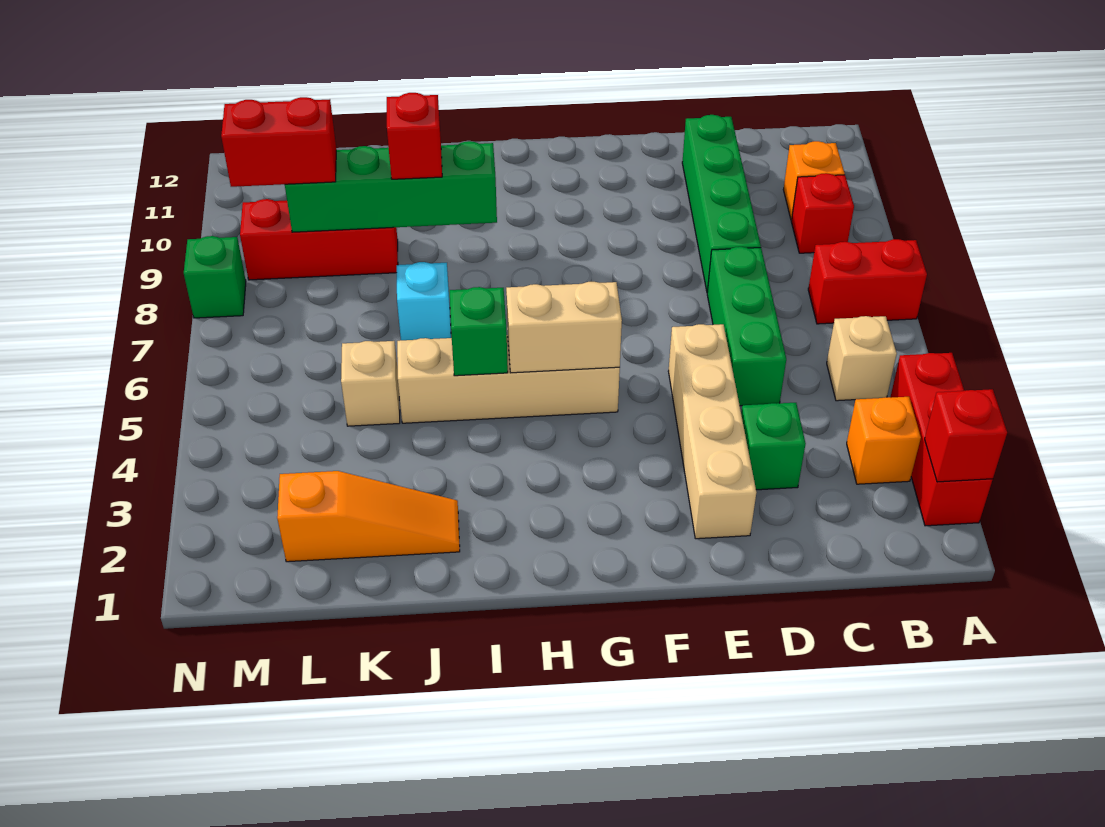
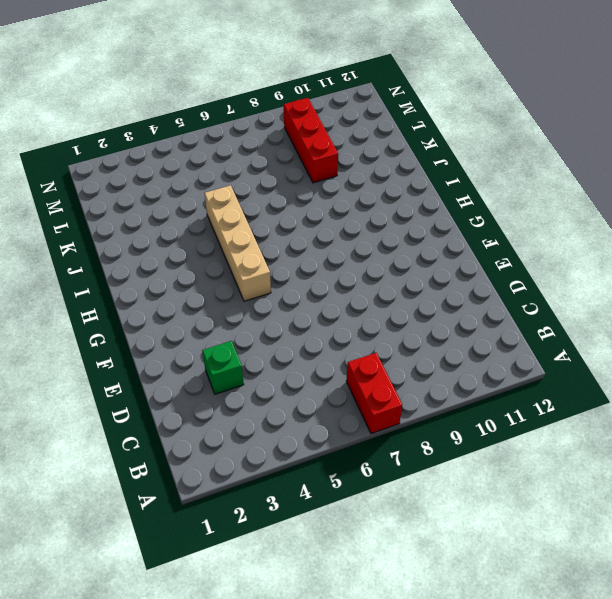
none -> red 1x3 brick [890,353,993,526]
none -> orange 1x1 brick [847,397,921,484]
none -> tan 1x1 brick [827,316,897,401]

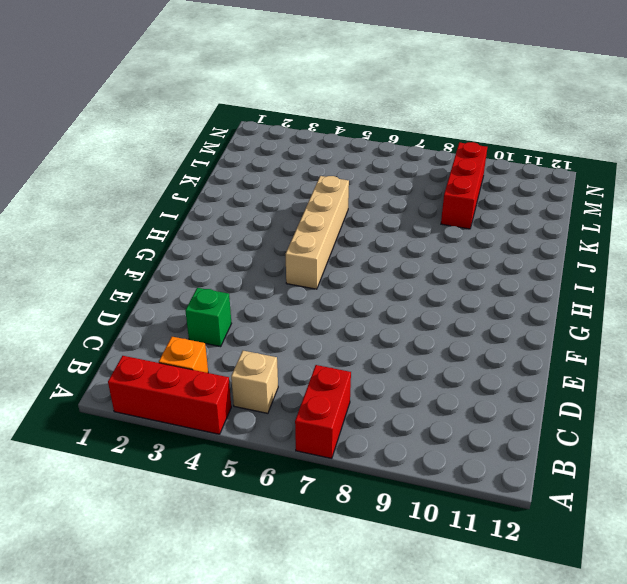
none -> red 1x1 brick [791,173,854,253]
none -> orange 1x1 brick [783,141,845,220]
none -> green 1x3 brick [707,247,786,406]

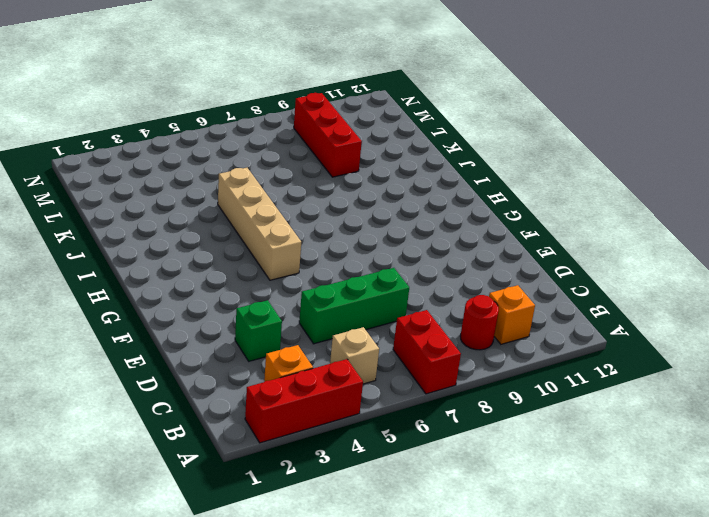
red 1x1 round brick [460,295,499,350] -> red 1x1 brick [791,173,854,253]
none -> green 1x4 brick [682,115,761,292]
none -> tan 1x4 brick [668,324,756,539]
none -> orange 1x3 slope [277,471,460,562]

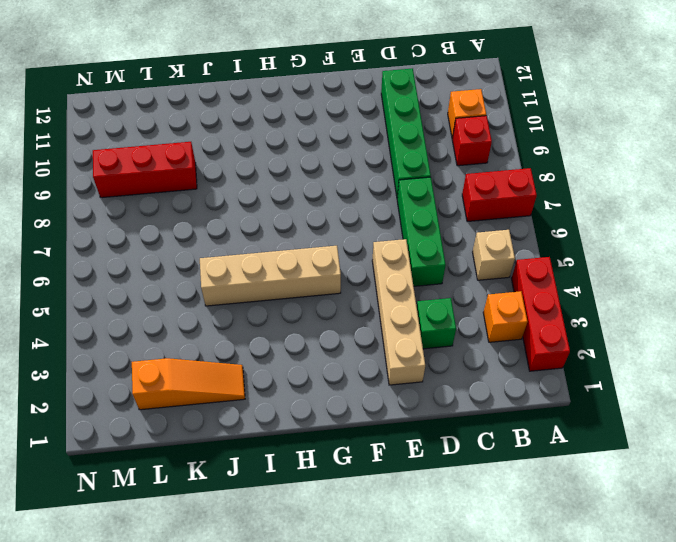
none -> cyan 1x1 brick [397,262,451,340]
none -> tan 1x1 brick [341,341,400,426]
none -> green 1x1 brick [184,236,246,318]

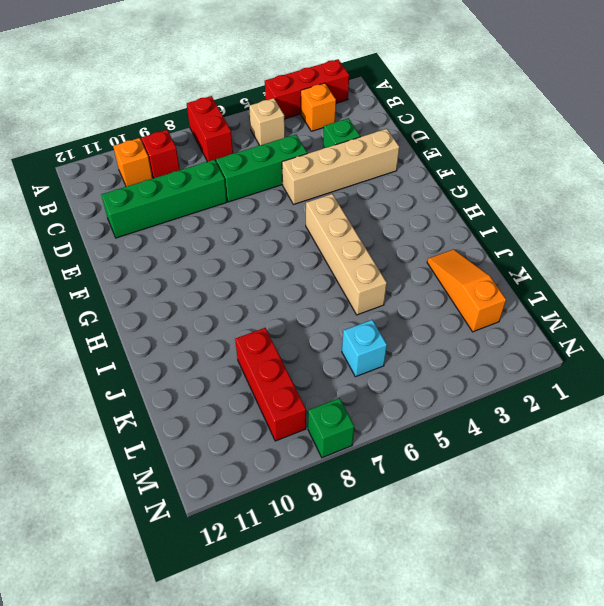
cyan 1x1 brick [342,320,387,377] -> cyan 1x1 brick moved to [397,262,451,340]
none -> tan 1x1 brick [341,341,400,426]
none -> red 1x1 brick [925,389,1007,482]
none -> tan 1x2 brick [506,282,622,373]

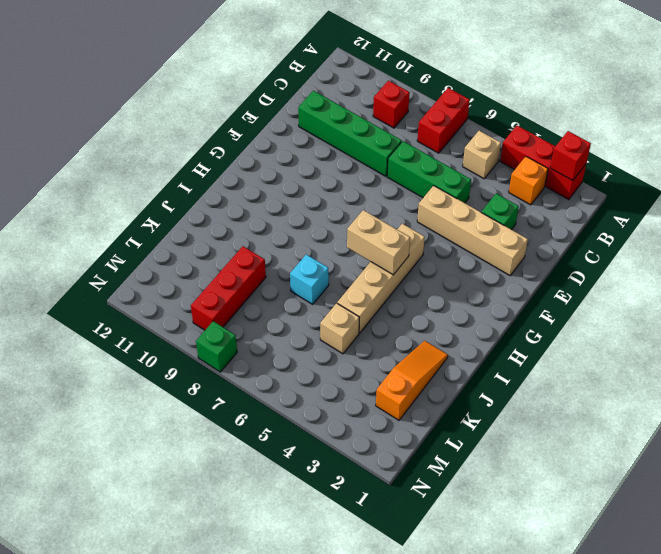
tan 1x2 brick [347,210,410,275] -> tan 1x2 brick turned to [506,282,622,373]
none -> orange 1x1 brick [783,141,845,220]
none -> green 1x1 brick [450,287,508,376]
none -> green 1x4 brick [285,141,497,232]

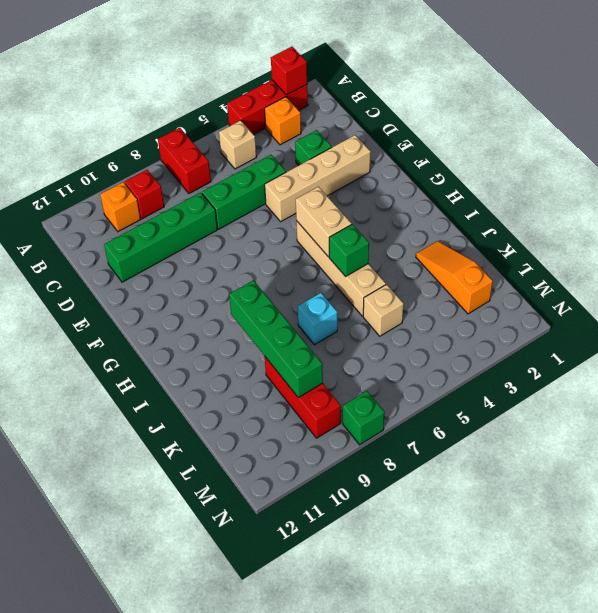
none -> red 1x1 brick [387,93,442,179]
none -> red 1x2 brick [221,97,336,187]

